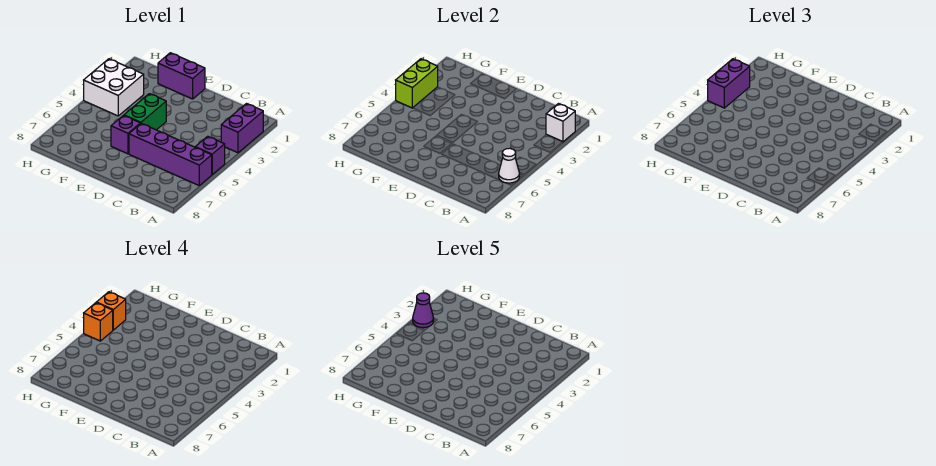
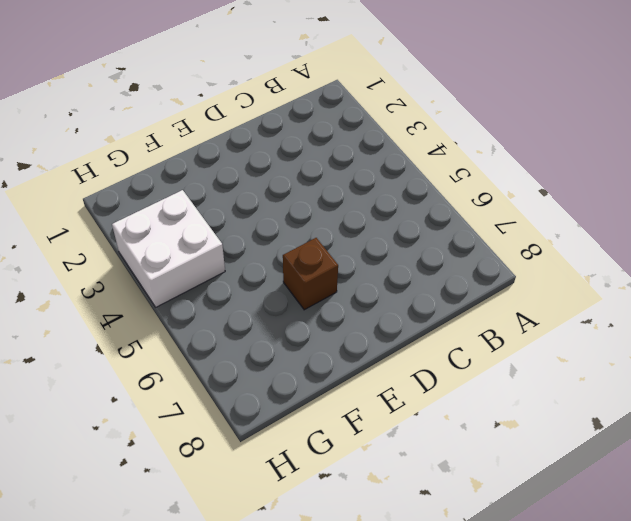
brown 1x1 brick [283,238,338,310] -> purple 1x1 brick [111,116,140,154]
none -> purple 1x2 brick [221,104,263,153]
none -> purple 1x1 brick [195,136,225,174]
none -> purple 1x4 brick [129,123,212,185]

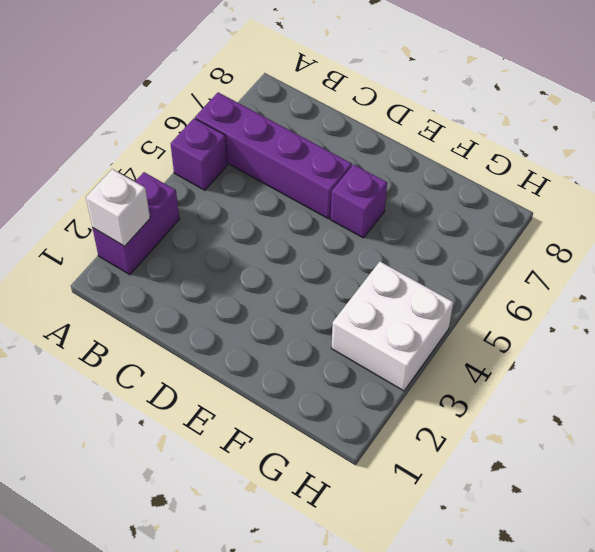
none -> purple 1x2 brick [158,53,205,99]
none -> green 1x2 brick [124,94,166,130]
none -> white 1x1 cone [499,148,520,183]

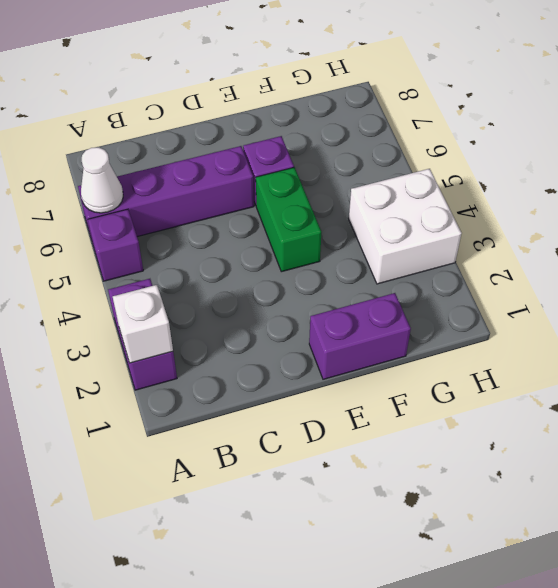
none -> lime 1x2 brick [396,59,438,108]
none -> purple 1x2 brick [708,59,750,108]
none -> orange 1x1 brick [96,292,126,330]

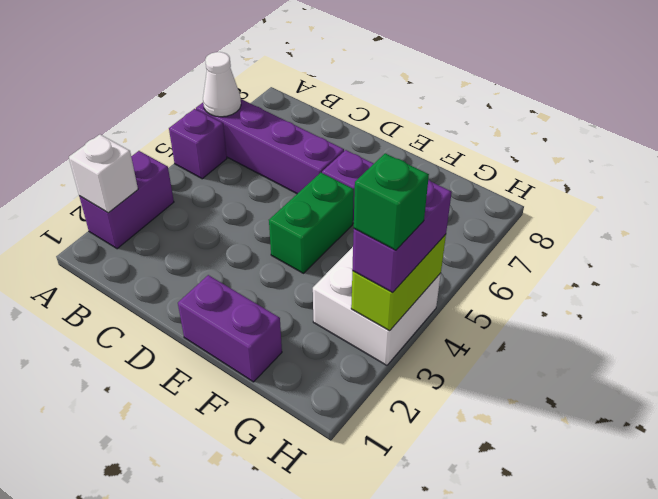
green 1x1 brick [354,153,429,250] -> orange 1x1 brick [96,292,126,330]
none -> orange 1x1 brick [84,303,113,341]
none -> purple 1x1 cone [413,293,434,328]

